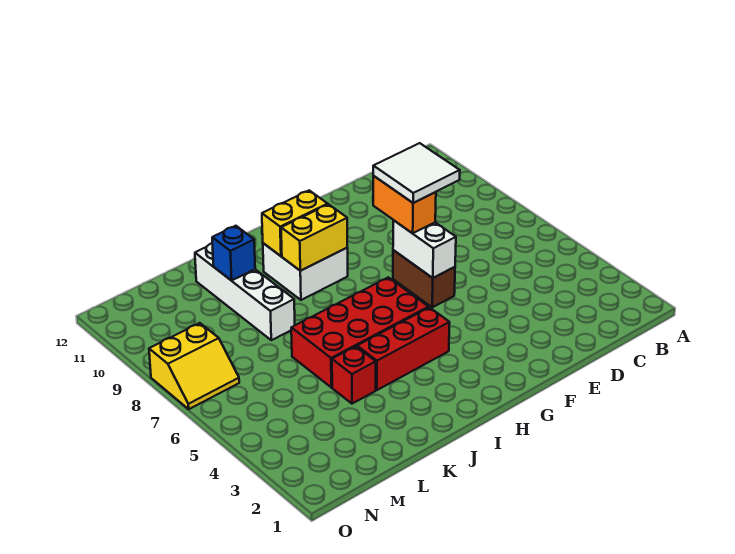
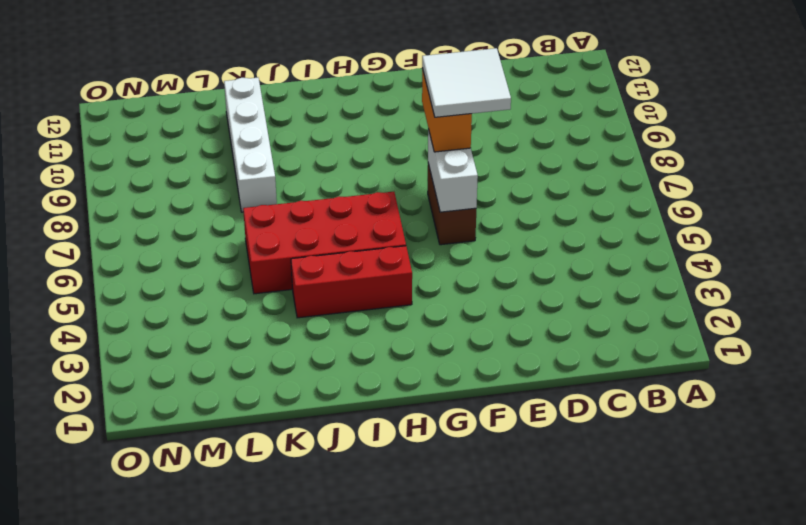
none -> white 2x2 brick [263,243,348,300]
none -> red 1x1 brick [332,346,376,404]
none -> yellow 2x2 slope [149,323,239,409]

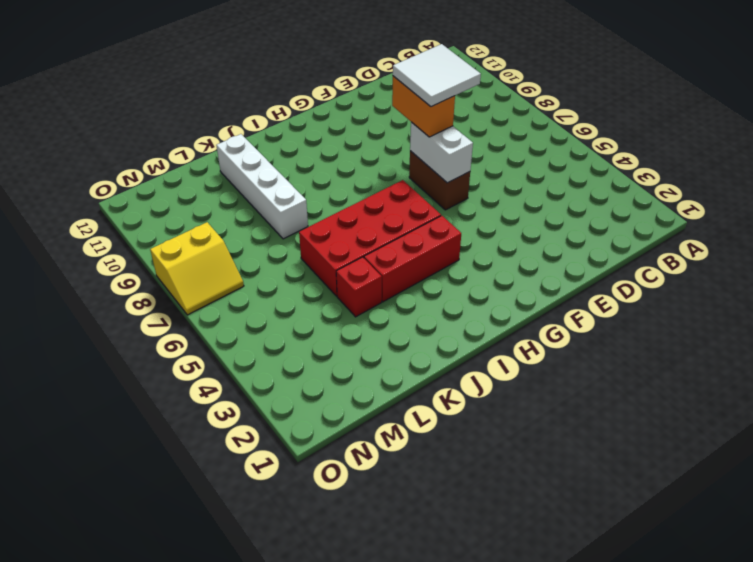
none -> white 2x2 brick [263,243,348,300]
none -> yellow 1x2 brick [281,204,347,271]
none -> yellow 1x2 brick [262,191,328,256]

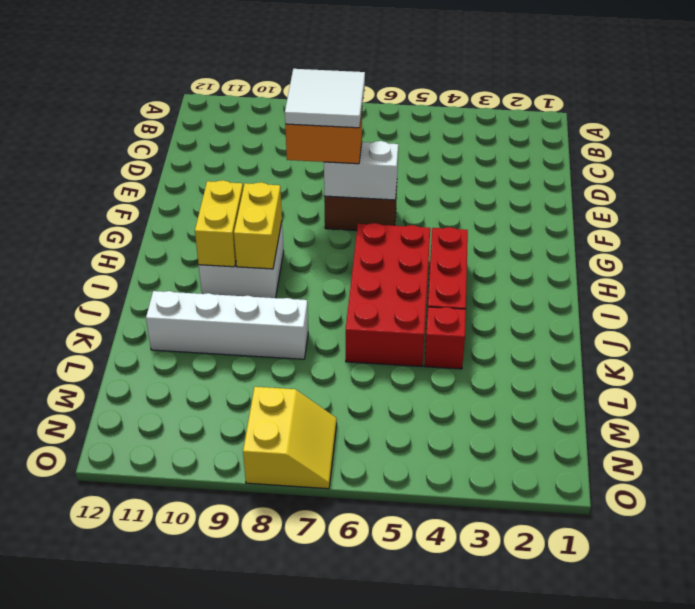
none -> blue 1x1 brick [212,226,255,281]

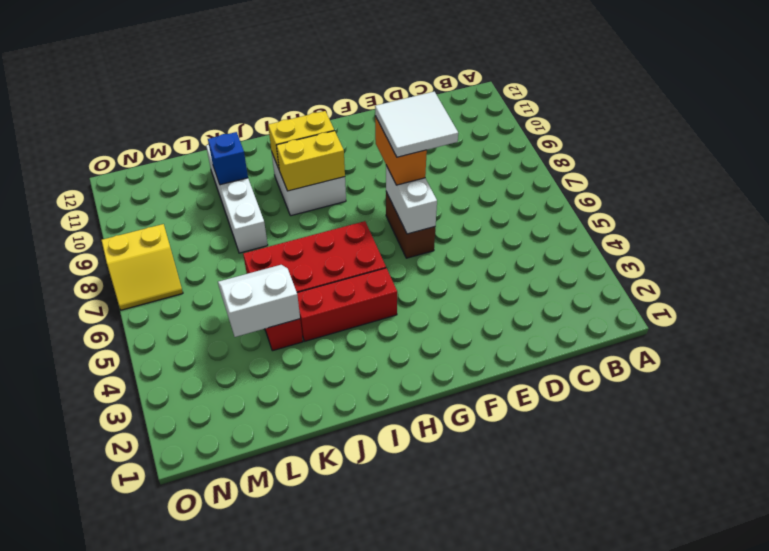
white 2x2 slope [218,265,300,337] -> none

